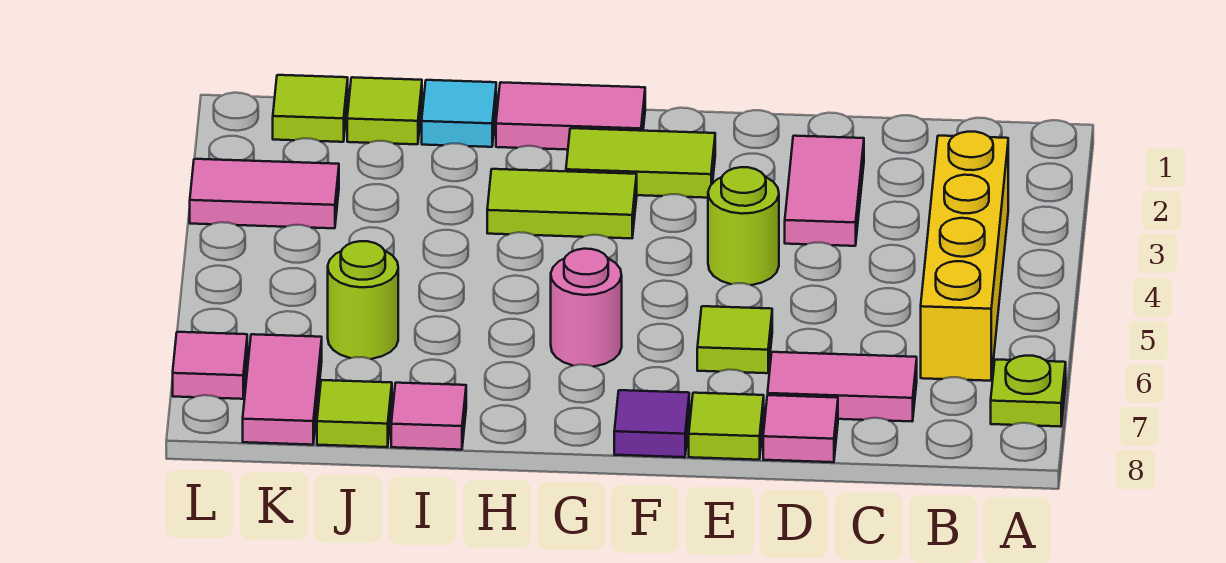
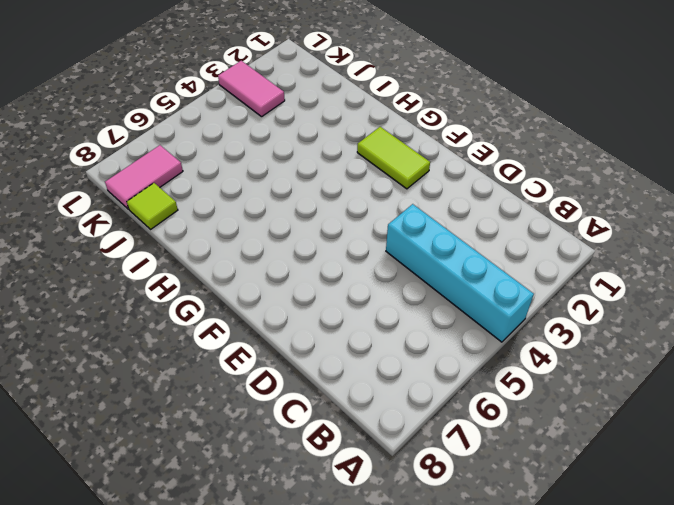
cyan 1x4 brick [386,204,534,342] -> yellow 1x4 brick [921,132,1008,381]
none -> lime 1x1 plate [991,356,1066,427]
none -> pink 1x2 tile [768,352,917,421]
none -> pink 1x2 tile [785,136,864,246]

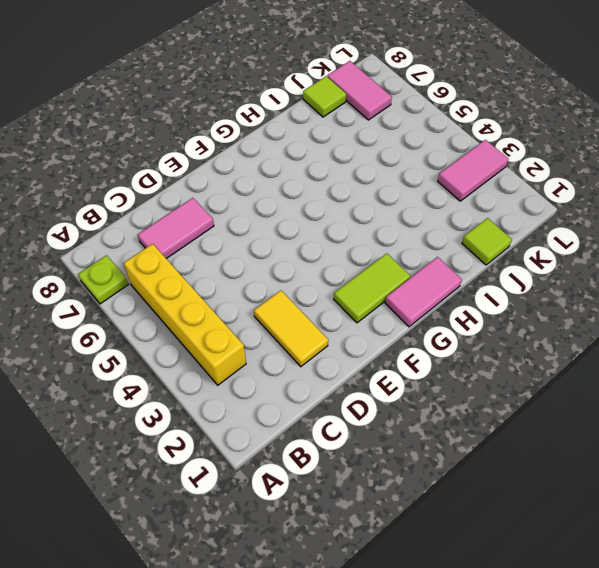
yellow 1x2 tile [254,291,328,367] -> pink 1x2 tile [785,136,864,246]
none -> pink 1x1 tile [763,395,838,462]
none -> lime 1x1 round brick [708,167,779,285]
none -> lime 1x1 tile [697,306,772,373]

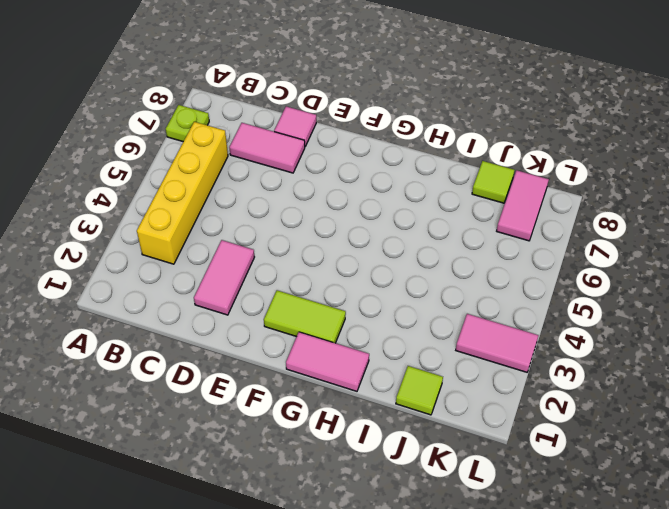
none -> lime 1x1 round brick [708,167,779,285]
none -> lime 1x1 tile [697,306,772,373]
none -> lime 1x1 tile [689,393,764,460]

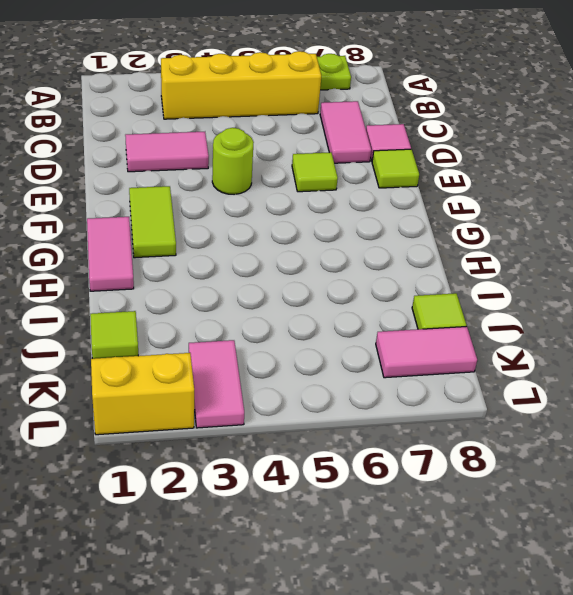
yellow 1x2 brick [91,353,194,435] -> none
none -> purple 1x1 tile [614,390,689,457]
none -> lime 1x2 tile [487,169,637,238]
none -> pink 1x1 round brick [551,249,622,367]

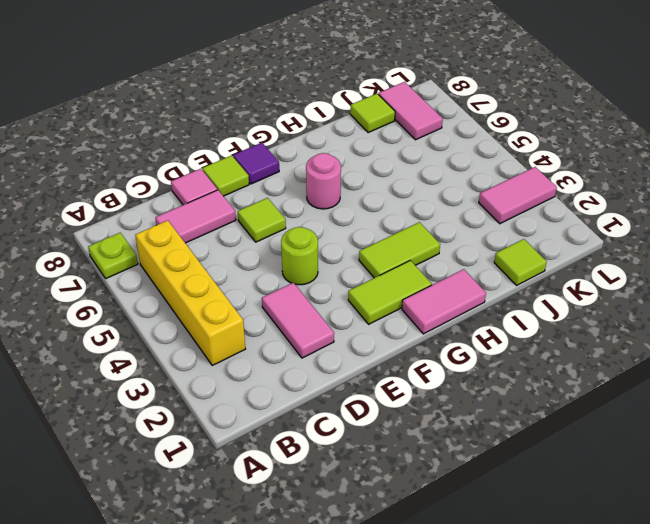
none -> cyan 1x1 tile [422,80,496,147]
none -> pink 1x1 tile [391,383,466,450]
none -> lime 1x1 round brick [328,241,398,359]

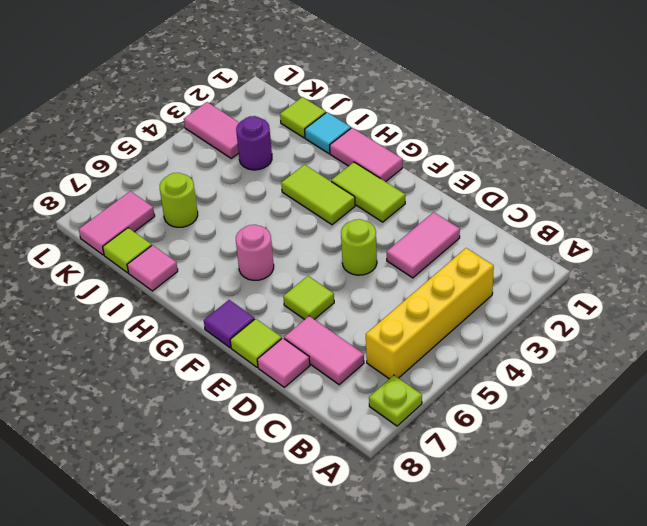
purple 1x1 round brick [236,116,272,170] -> none
none -> lime 1x1 tile [273,75,348,142]
none -> pink 1x1 tile [173,332,247,399]

